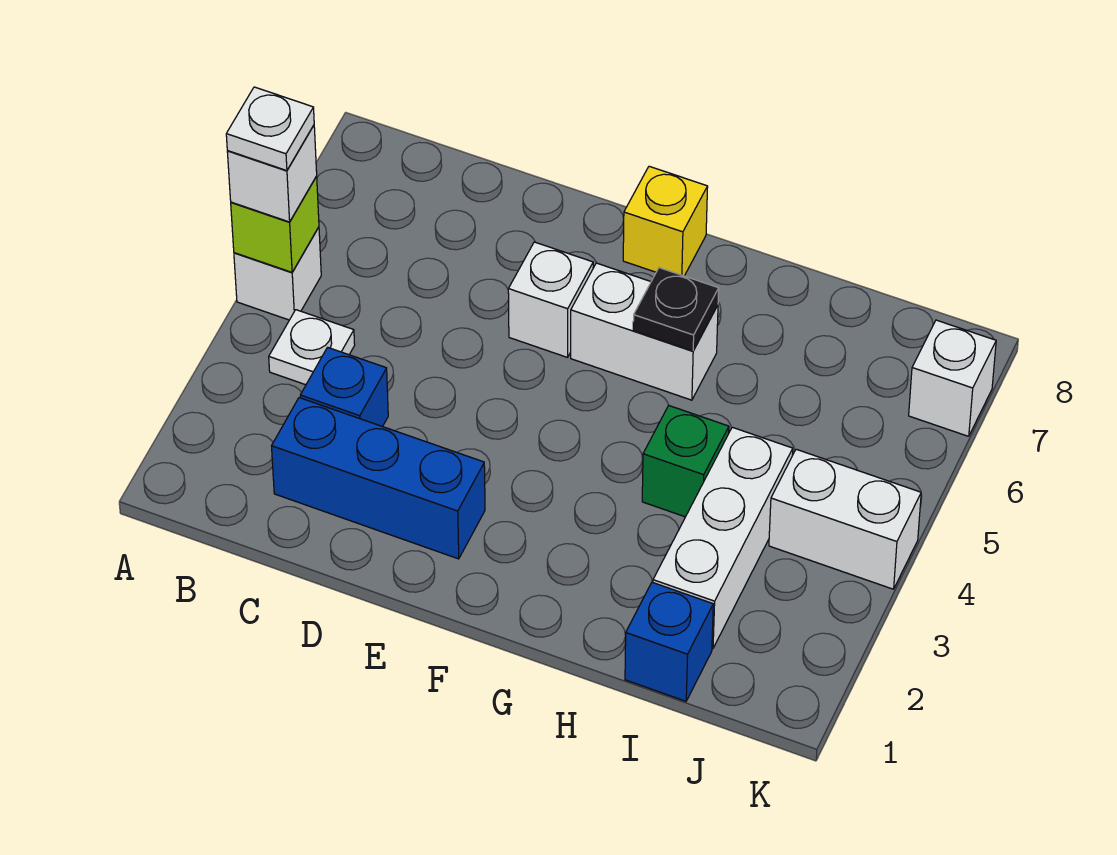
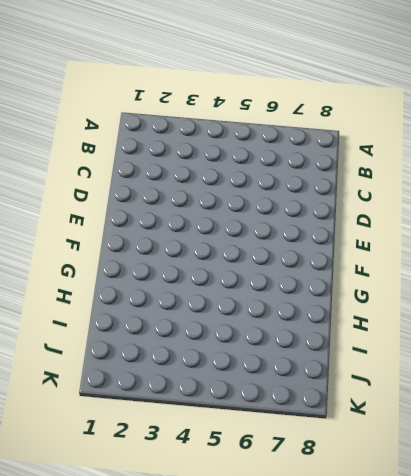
none -> white 1x1 brick [234,227,321,320]
none -> white 1x1 plate [269,310,355,385]
none -> blue 1x3 brick [272,398,485,559]

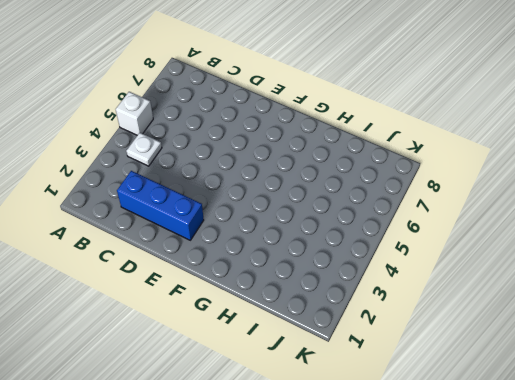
none -> blue 1x1 brick [300,347,388,427]
none -> white 1x1 brick [508,242,593,357]
none -> white 1x2 brick [571,263,718,400]

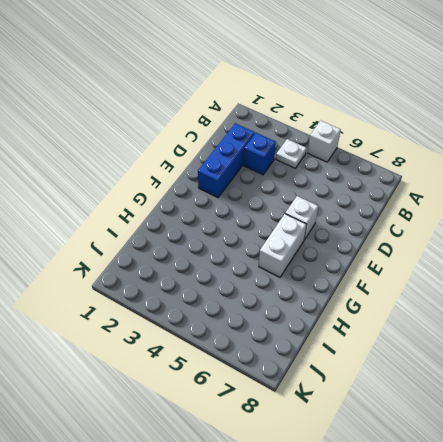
none -> yellow 1x1 brick [623,166,708,276]
none -> green 1x1 brick [642,405,729,517]
none -> blue 1x1 brick [625,582,713,701]

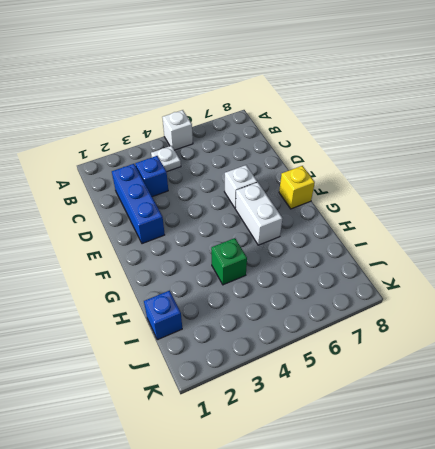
none -> white 1x3 brick [653,427,793,649]
none -> white 1x2 brick [769,449,921,589]
none -> white 1x1 brick [909,320,996,436]

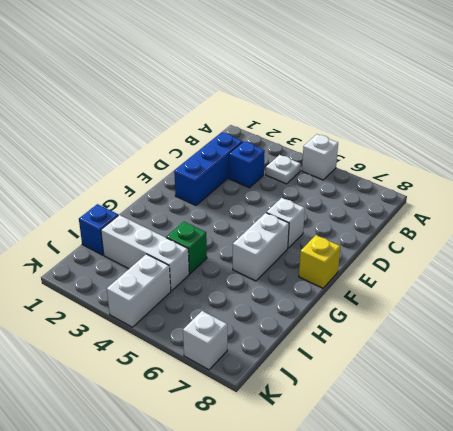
none -> lime 1x1 brick [231,177,319,272]
none -> black 1x1 plate [633,268,719,351]
none -> white 1x1 brick [227,126,317,222]

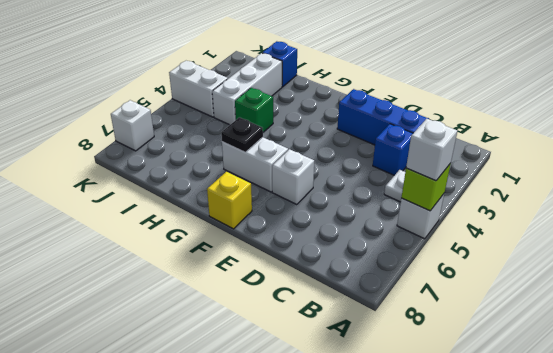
none -> white 1x1 plate [226,87,314,171]

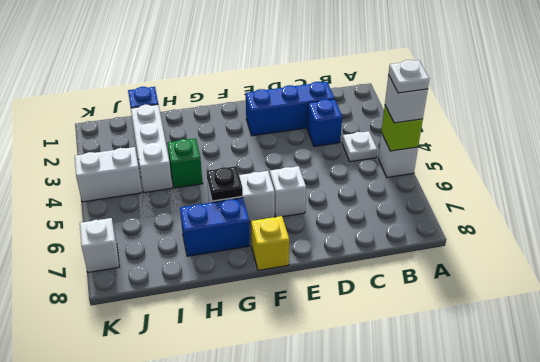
blue 1x2 brick [180,198,250,256] -> none

